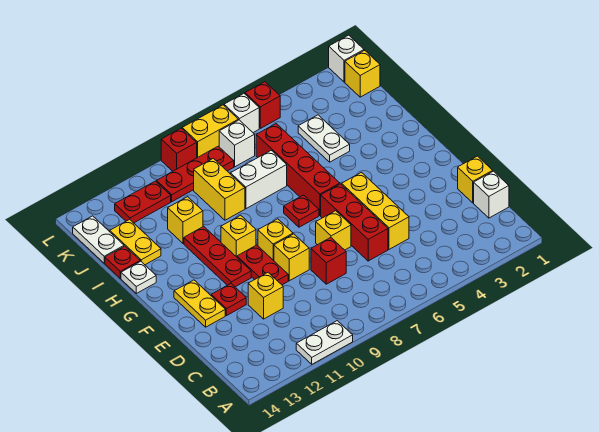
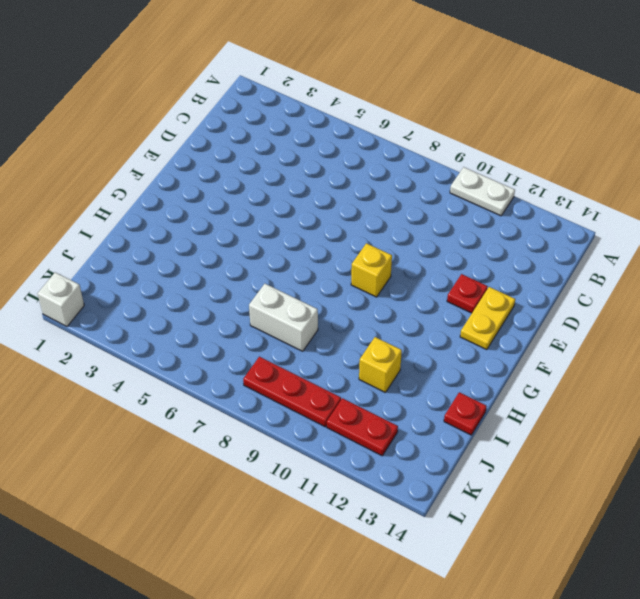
none -> white 1x1 brick [474,171,509,218]
none -> yellow 1x1 brick [458,156,493,203]
none -> yellow 1x3 brick [342,172,409,249]
none -> red 1x3 brick [321,184,388,261]

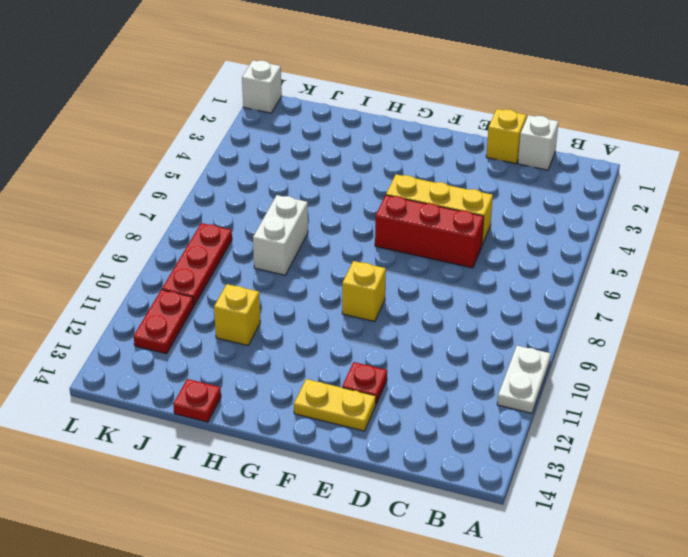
none -> red 1x1 brick [311,238,346,284]
none -> yellow 1x1 brick [248,273,283,319]
none -> yellow 1x1 brick [316,211,351,250]
none -> yellow 1x1 brick [274,234,309,281]

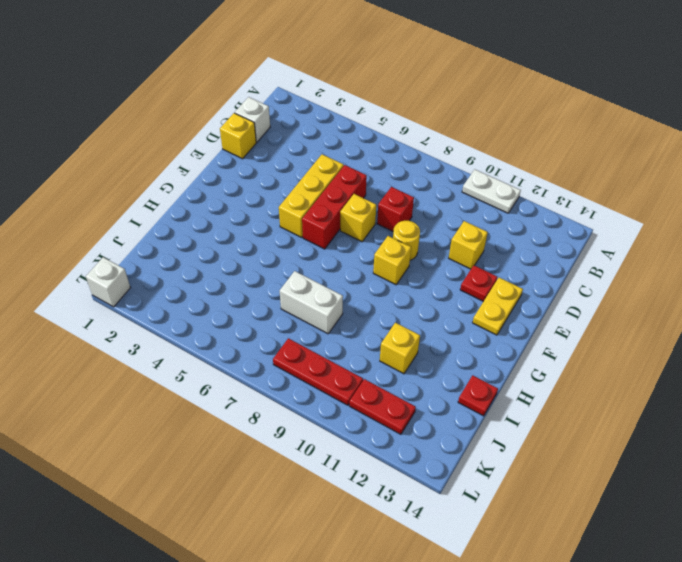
yellow 1x1 round brick [393,221,420,260] -> yellow 1x1 brick [274,234,309,281]
none -> red 1x2 plate [237,245,288,285]
none -> red 1x3 plate [184,226,251,287]
none -> red 1x4 brick [256,124,340,216]
none -> red 1x1 plate [284,195,319,227]

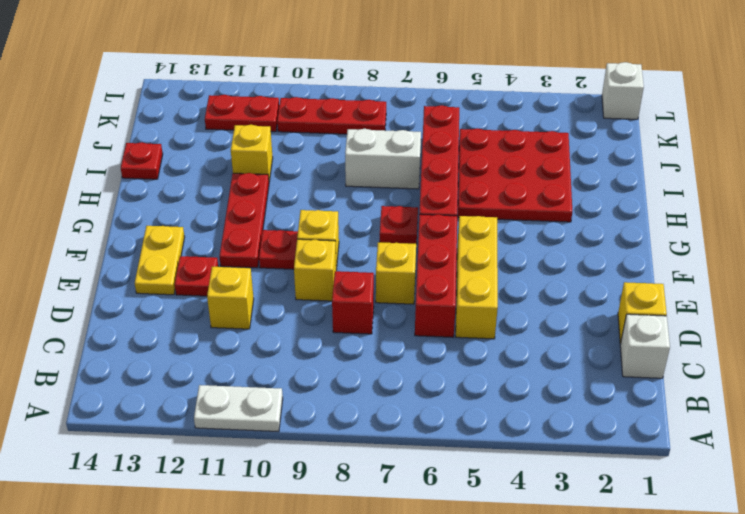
red 1x1 plate [259,230,298,269] -> red 1x2 plate [237,245,288,285]
red 3x3 plate [458,129,572,222] -> white 1x2 plate [298,115,350,162]
none -> yellow 1x1 brick [221,215,256,257]
none -> white 1x1 plate [121,261,156,293]
none -> yellow 1x2 brick [194,158,245,220]
none -> yellow 1x2 plate [110,219,161,265]

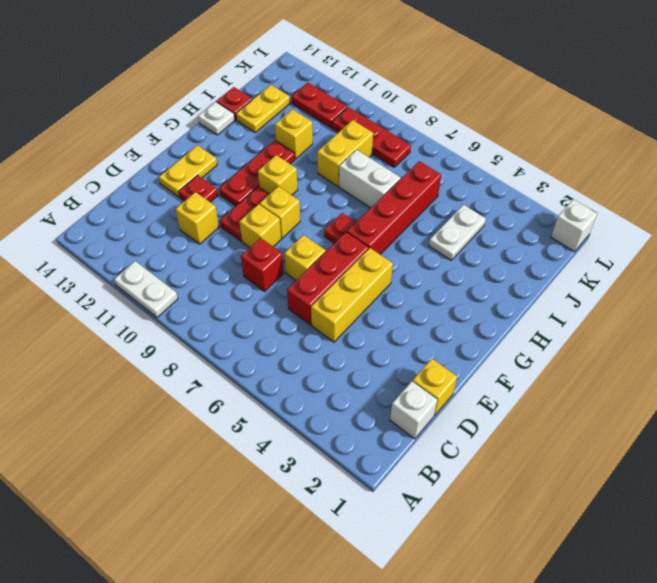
none -> white 1x2 plate [73,216,124,263]
none -> yellow 1x1 brick [345,50,380,97]
none -> white 1x1 brick [219,120,255,167]
none -> red 1x1 brick [245,82,280,128]

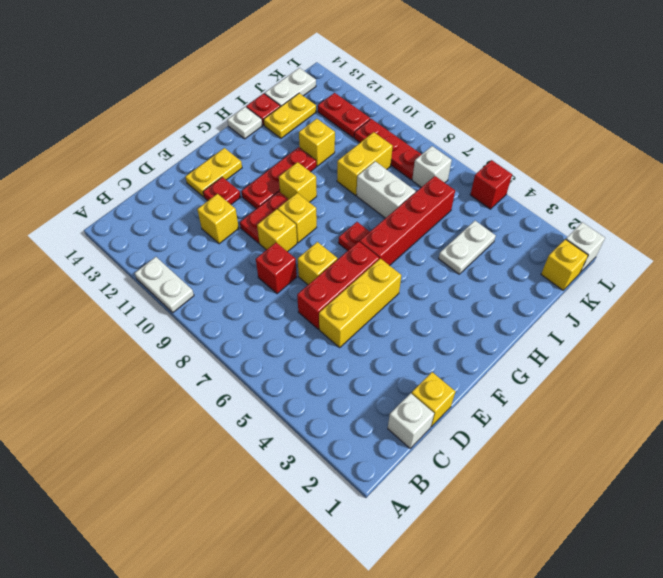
none -> white 1x1 brick [224,93,259,133]
none -> yellow 1x2 brick [182,105,238,158]
none -> red 1x1 brick [161,128,197,171]

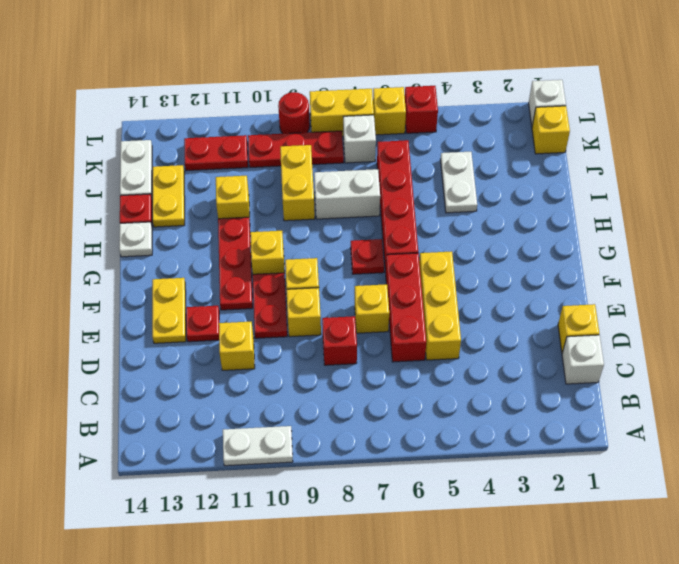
yellow 1x1 brick [373,87,406,135] -> white 1x1 brick [224,93,259,133]
red 1x1 round brick [278,92,310,134] -> red 1x1 brick [161,128,197,171]

